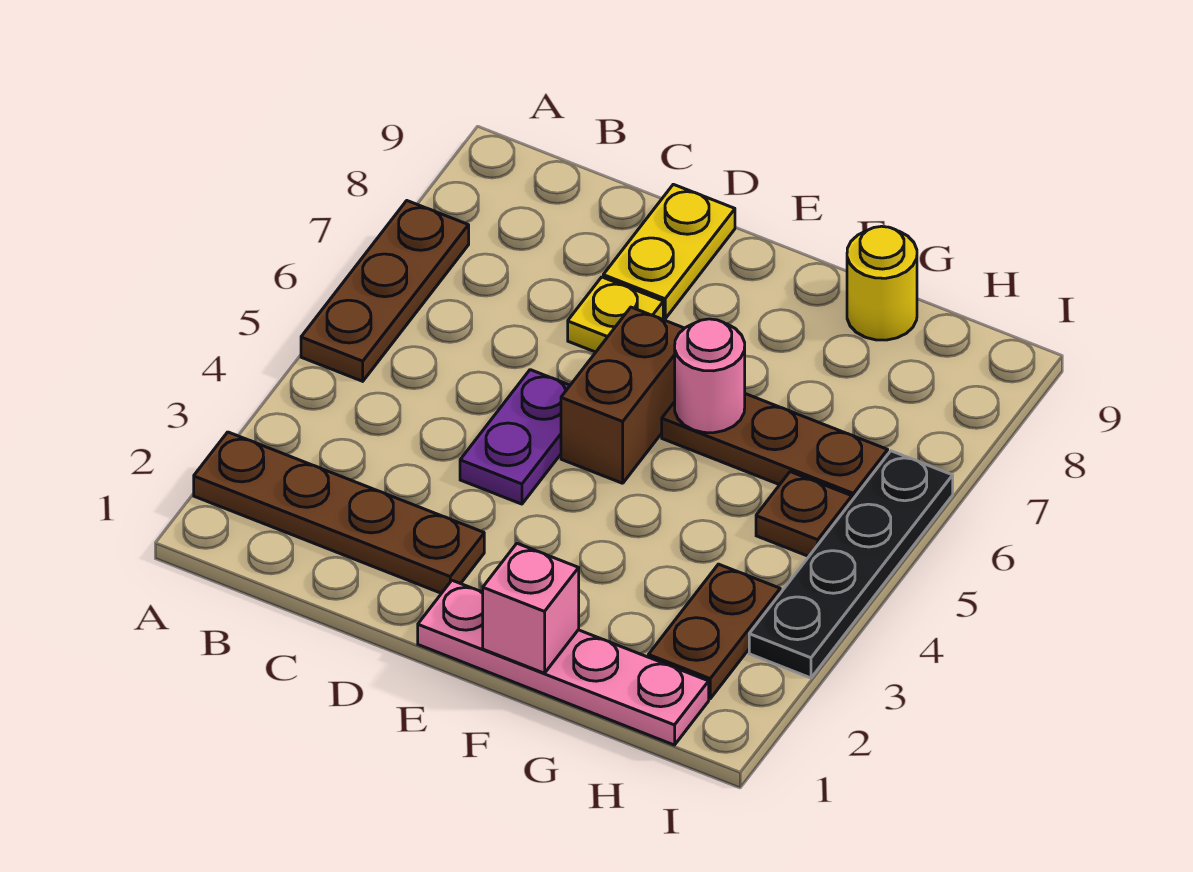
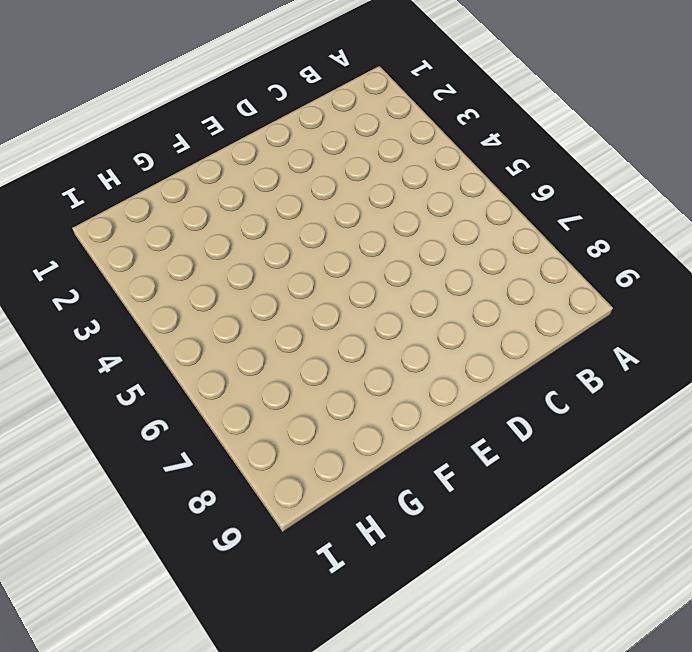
none -> brown 1x4 plate [194,432,484,593]
none -> brown 1x3 plate [301,201,469,381]
none -> purple 1x2 plate [460,370,570,504]

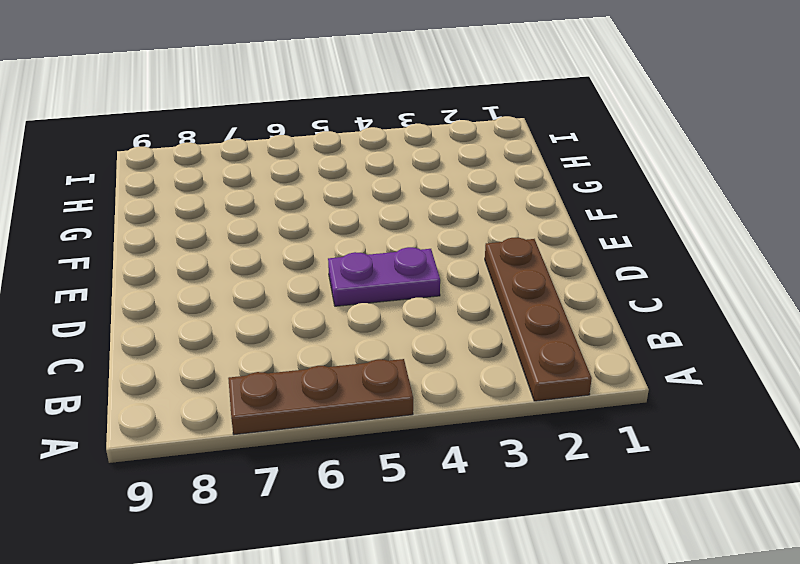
none -> yellow 1x1 plate [568,277,663,352]
none -> yellow 1x2 plate [603,184,735,319]
none -> pink 1x4 plate [418,580,709,745]

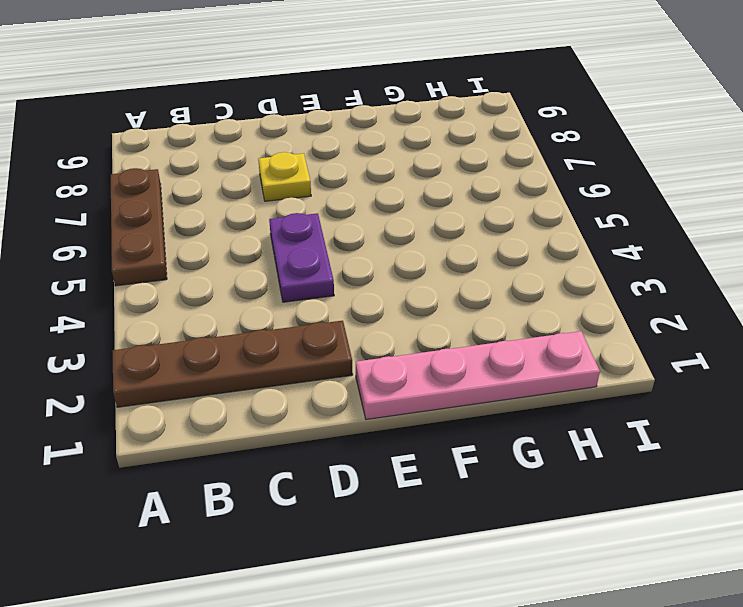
none -> yellow 1x2 plate [603,184,735,319]
none -> brown 1x2 brick [561,307,684,483]
none -> brown 1x3 plate [662,394,888,500]

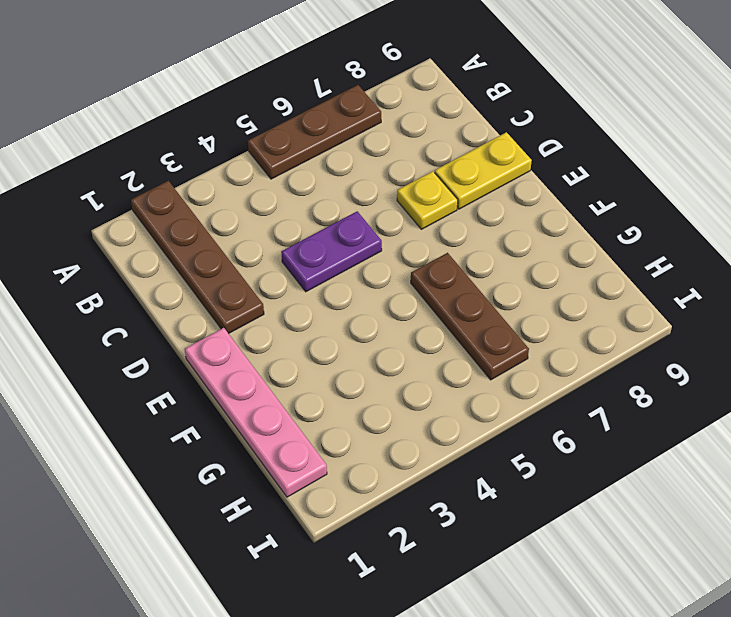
none -> brown 1x2 brick [561,307,684,483]
none -> yellow 1x1 round brick [847,226,917,340]
none -> brown 1x2 plate [648,564,780,699]

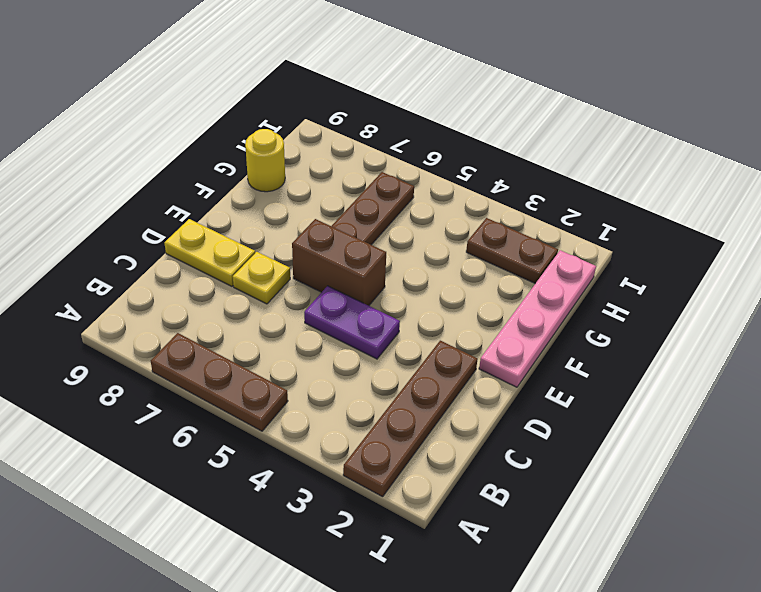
none -> brown 1x1 plate [756,472,852,556]
none -> black 1x4 plate [749,451,953,678]
none -> pink 1x1 brick [483,543,579,673]

